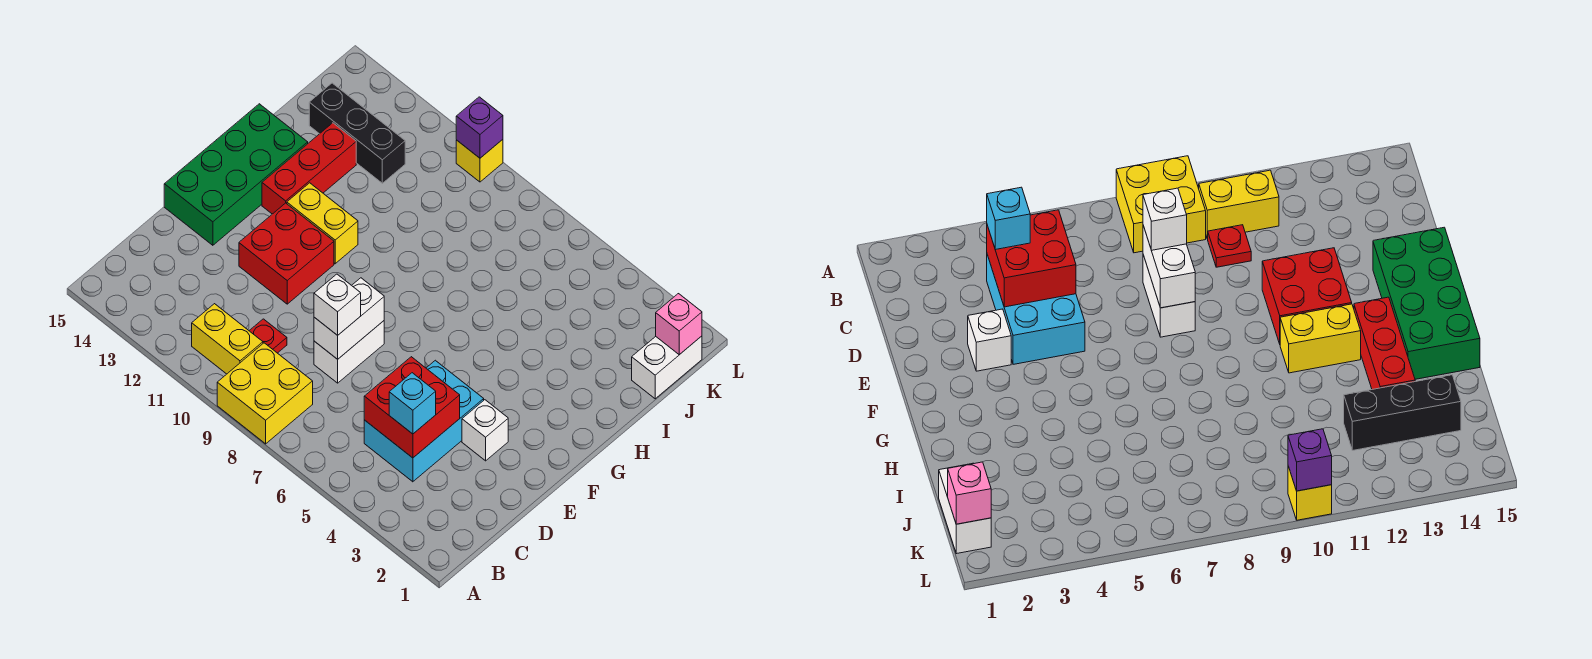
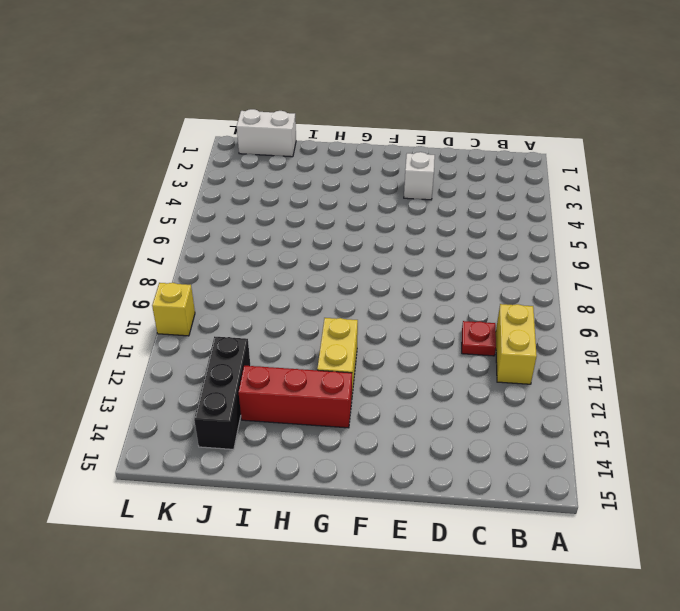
none -> yellow 2x2 brick [217,343,313,444]
none -> cyan 2x3 brick [364,360,484,482]
none -> white 1x2 brick [314,321,384,383]

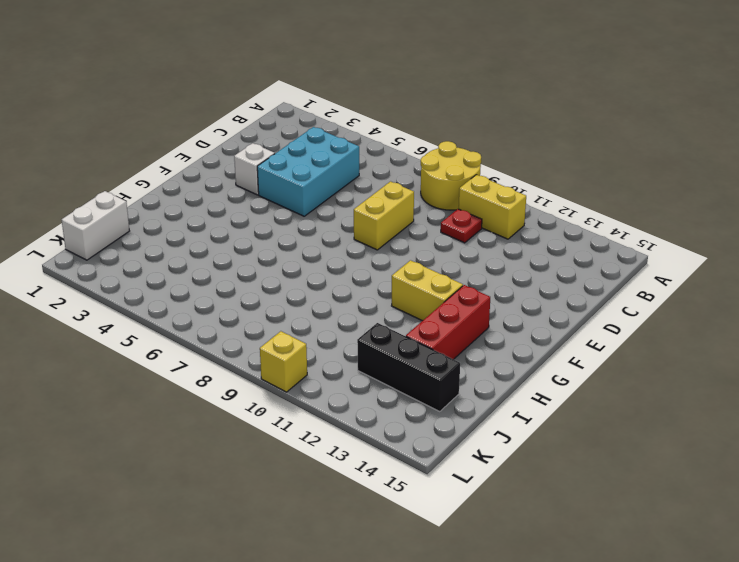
yellow 2x2 round brick [421,141,481,210] -> yellow 2x2 brick [217,343,313,444]
yellow 1x2 brick [354,181,414,250] -> white 1x2 brick [314,321,384,383]
none -> red 2x2 brick [239,203,334,304]
none -> green 2x4 brick [164,104,308,245]
none -> red 2x2 brick [364,357,460,458]

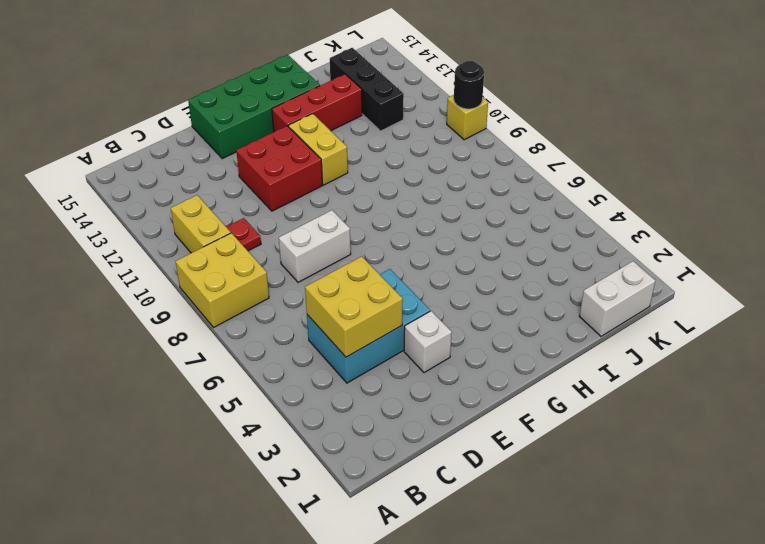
yellow 2x2 brick [305,256,403,357] -> red 2x2 brick [364,357,460,458]
black 1x1 round brick [454,61,484,109] -> purple 1x1 brick [456,97,503,158]
none -> white 1x2 brick [314,278,384,359]
none -> pink 1x1 brick [656,294,702,355]
none -> cyan 1x1 brick [389,373,436,434]

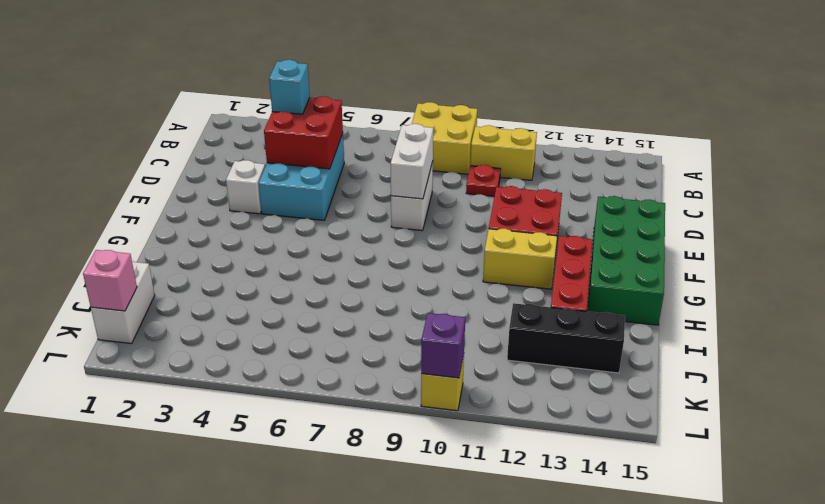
none -> white 1x1 brick [314,274,361,335]

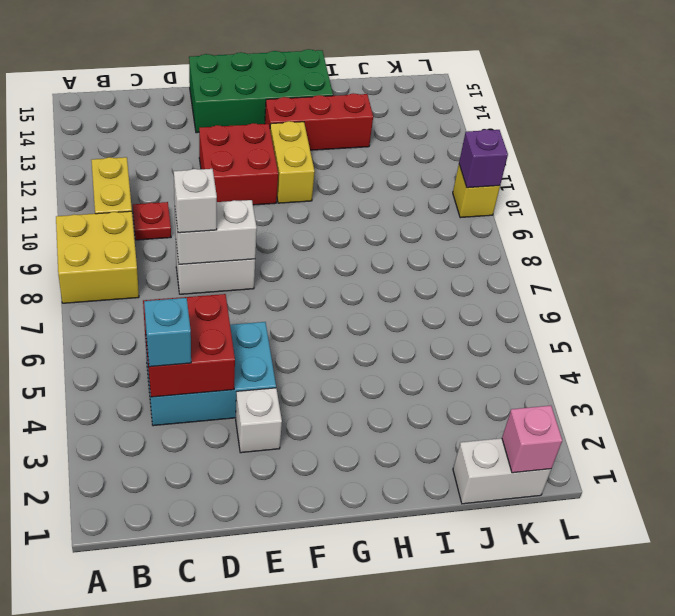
none -> black 1x3 brick [309,83,405,183]

